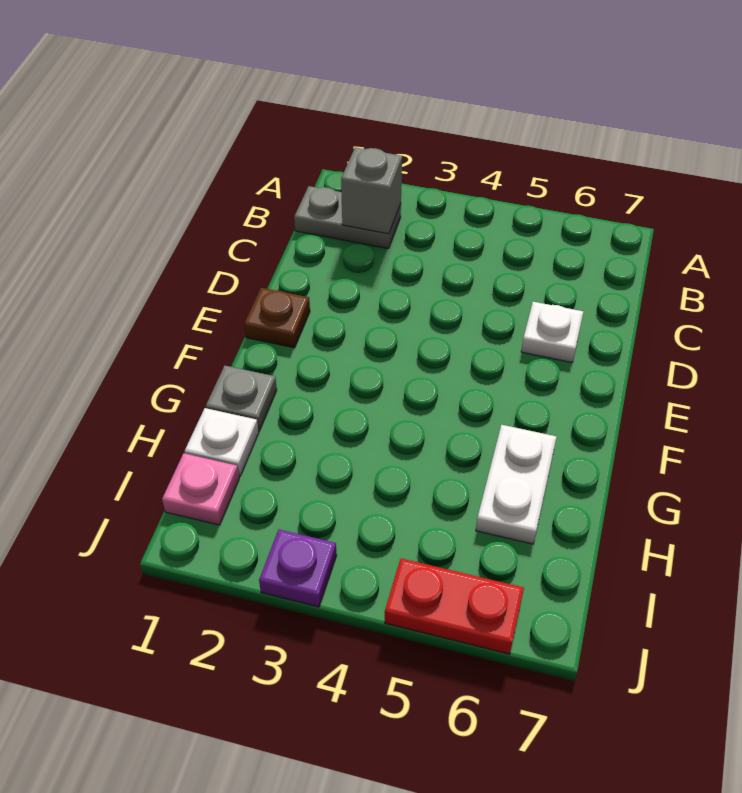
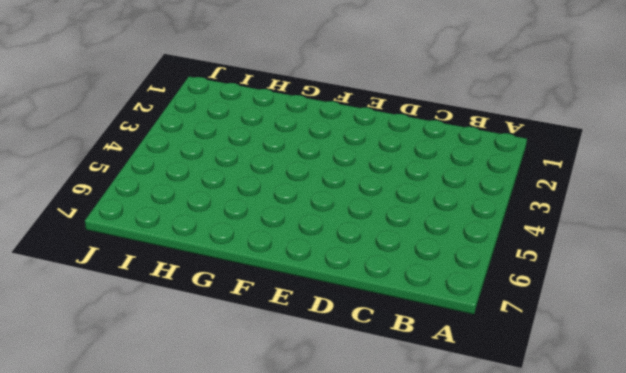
none -> grey 1x2 plate [294,186,401,249]
none -> white 1x1 plate [521,302,583,362]

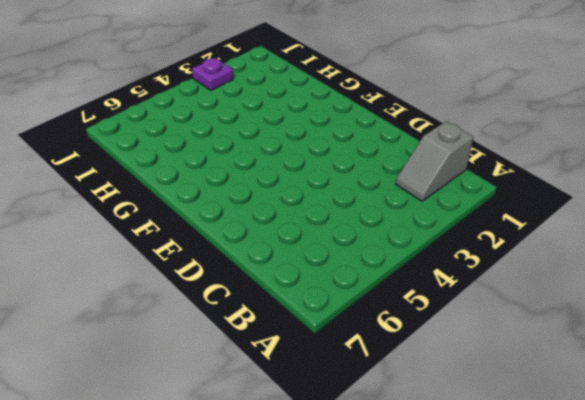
grey 1x2 slope [396,121,473,201] -> grey 1x2 plate [294,186,401,249]
none -> white 1x1 plate [521,302,583,362]
none -> brown 1x1 plate [244,288,310,348]

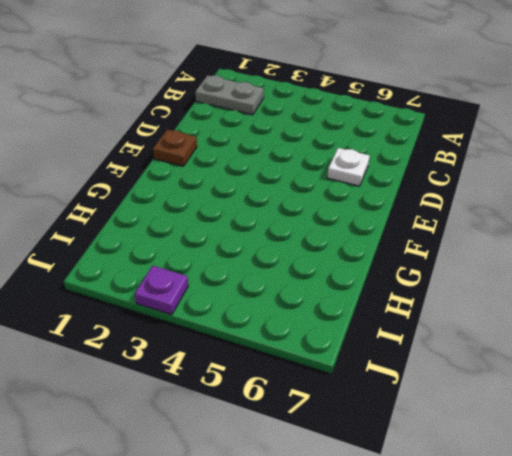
none -> grey 1x1 plate [206,366,277,431]
none -> white 1x2 plate [476,425,556,544]

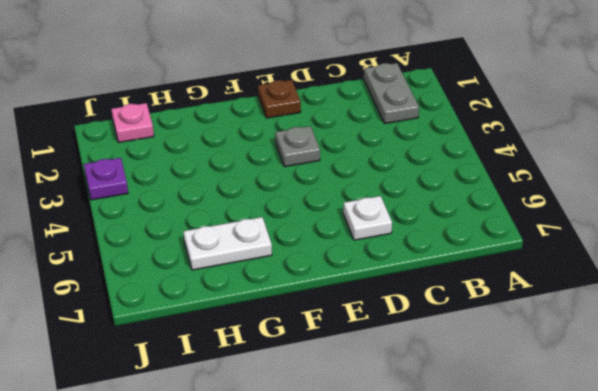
grey 1x1 plate [275,126,320,167] -> grey 1x1 plate moved to [206,366,277,431]
none -> white 1x1 plate [185,408,259,477]
none -> red 1x2 plate [385,559,524,654]

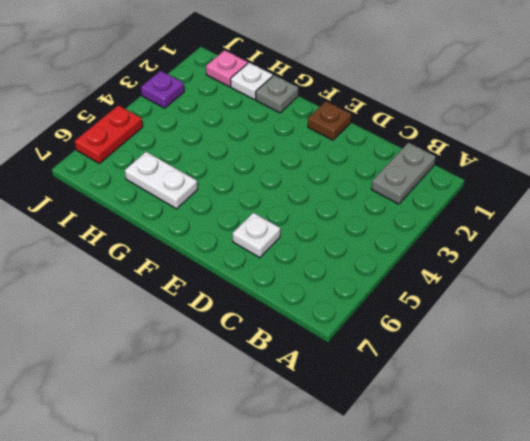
none -> grey 1x1 brick [341,148,402,234]

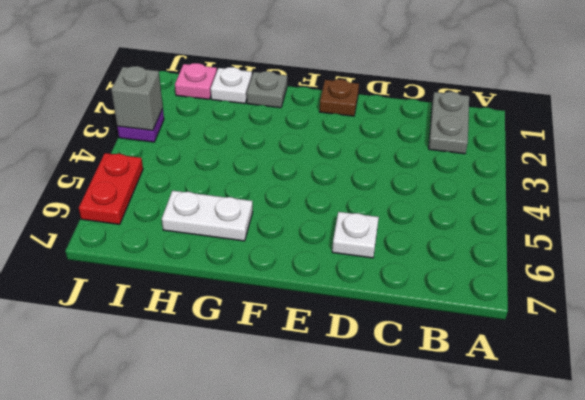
grey 1x1 brick [111,66,163,130] -> grey 1x1 brick moved to [341,148,402,234]

